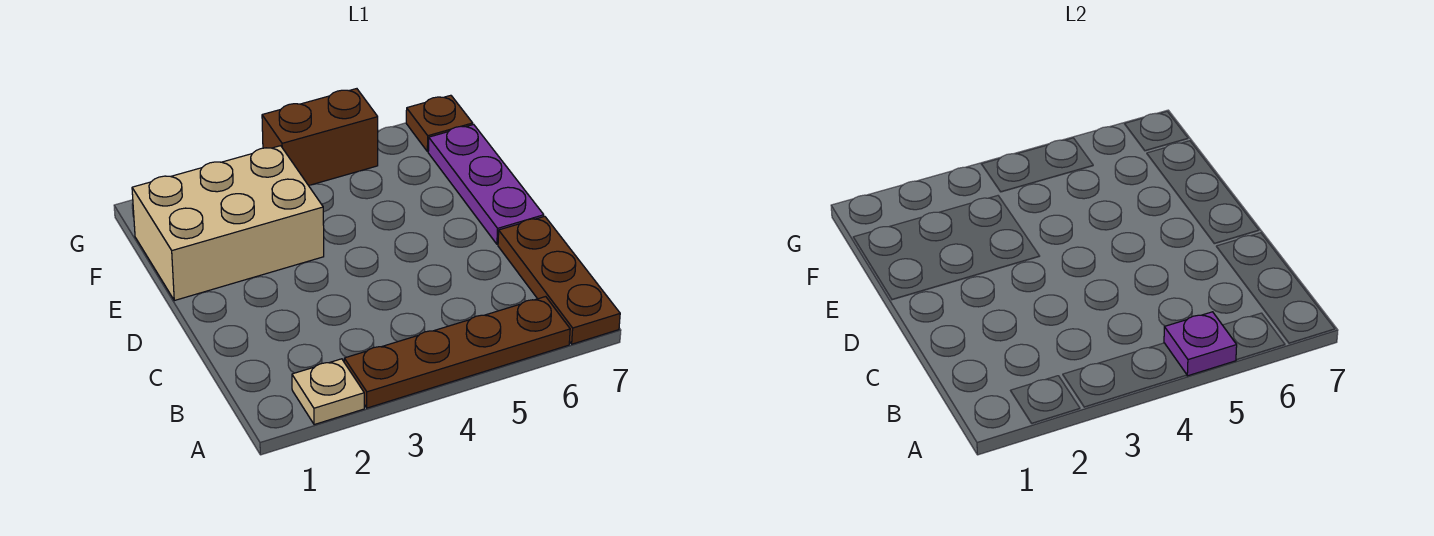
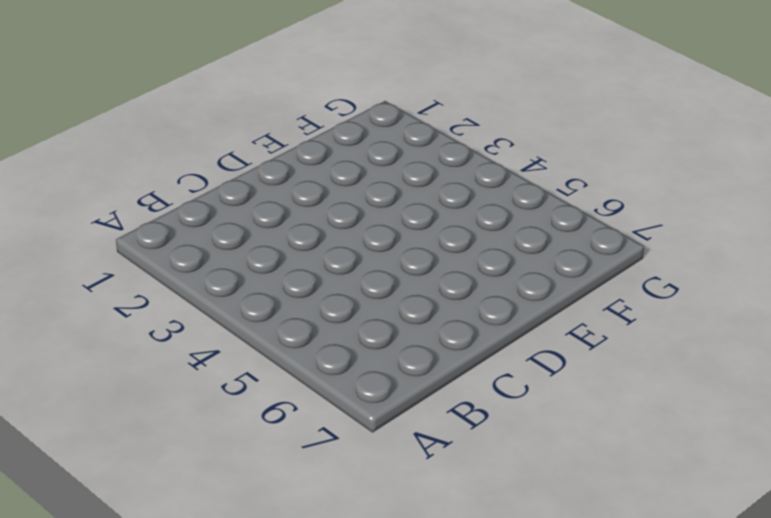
none -> tan 1x1 plate [292,359,364,425]
none -> brown 1x4 plate [344,297,570,408]

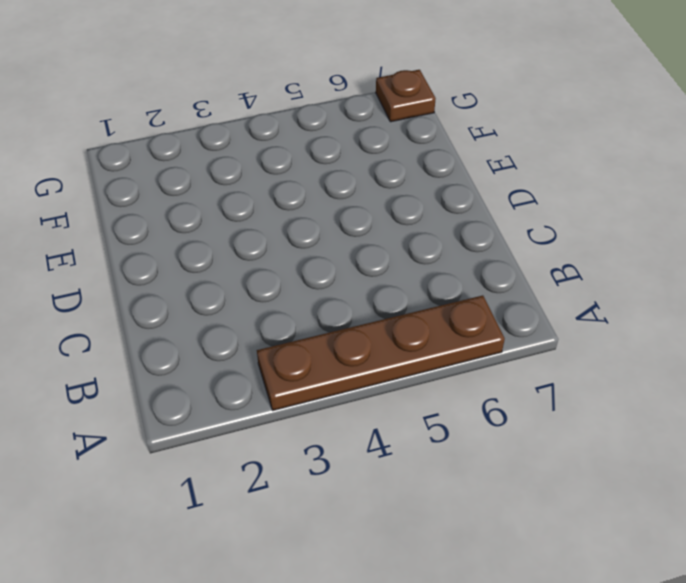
none -> tan 1x1 plate [292,359,364,425]
none -> brown 1x3 plate [498,216,620,344]

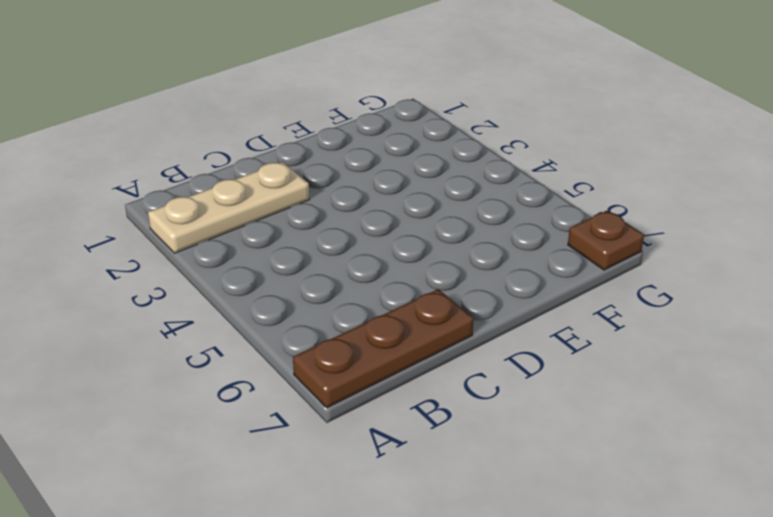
tan 1x3 plate [148,162,309,253] -> tan 1x1 plate [292,359,364,425]
none -> brown 1x4 plate [344,297,570,408]
none -> purple 1x3 plate [428,125,544,244]

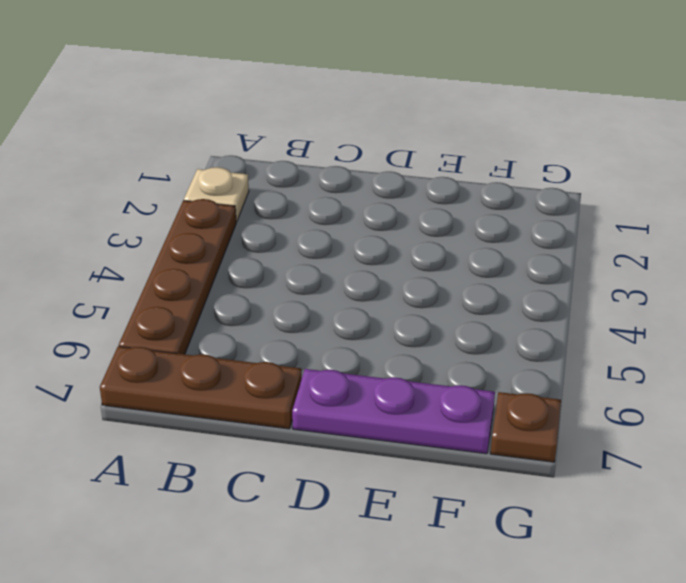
none -> tan 2x3 brick [132,146,324,301]
none -> brown 1x2 brick [262,89,378,186]

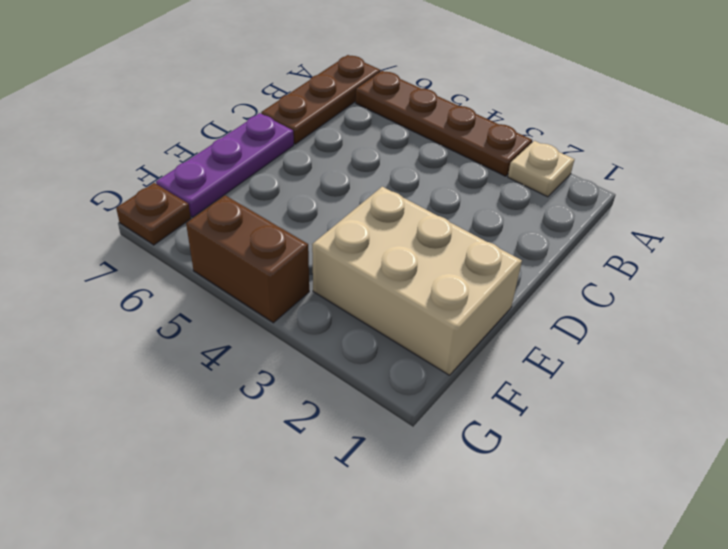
none -> purple 1x1 plate [1164,312,1237,376]

